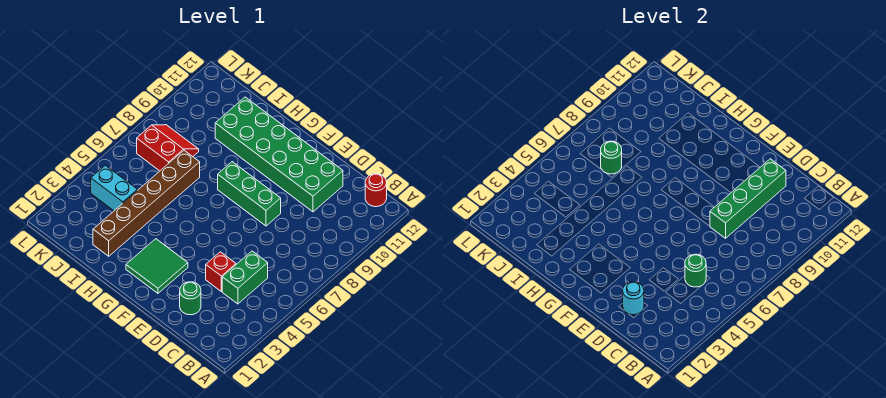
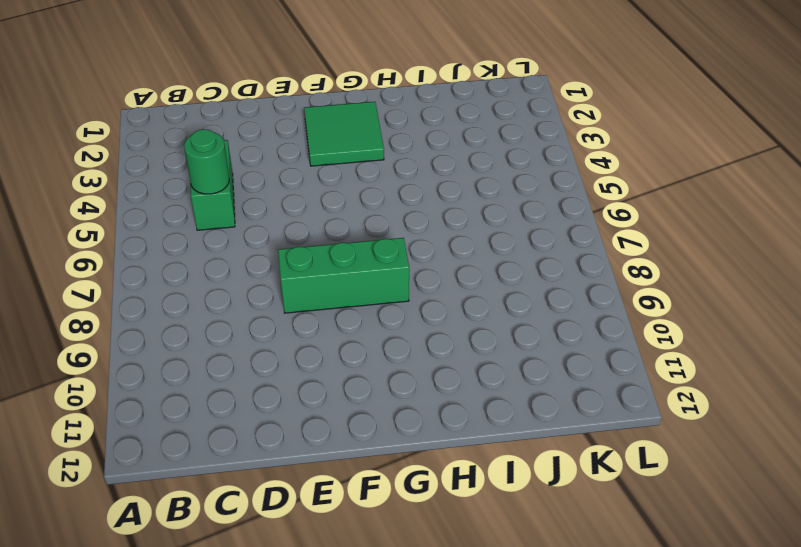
none -> red 1x1 round brick [365,174,387,207]
none -> green 1x1 round brick [180,282,201,315]
none -> red 1x1 brick [206,252,236,291]

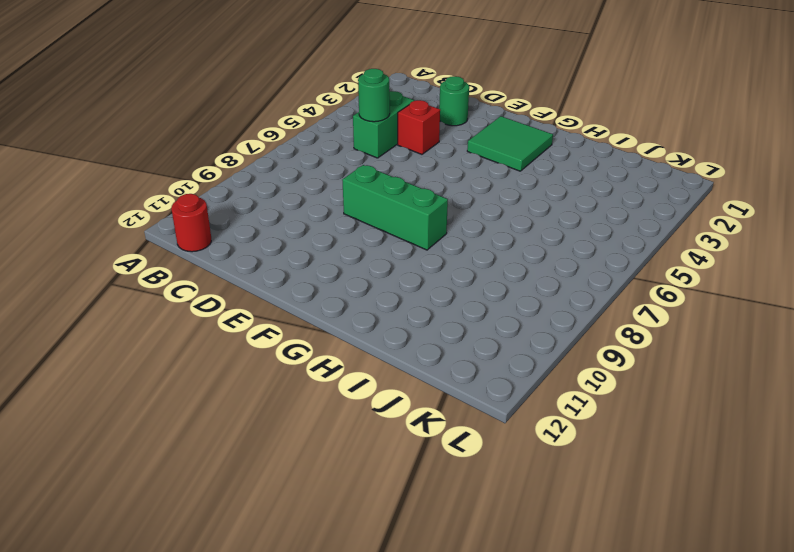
none -> green 2x6 brick [215,97,343,212]
none -> brown 1x6 brick [93,150,200,256]
none -> cyan 1x2 brick [91,165,137,211]

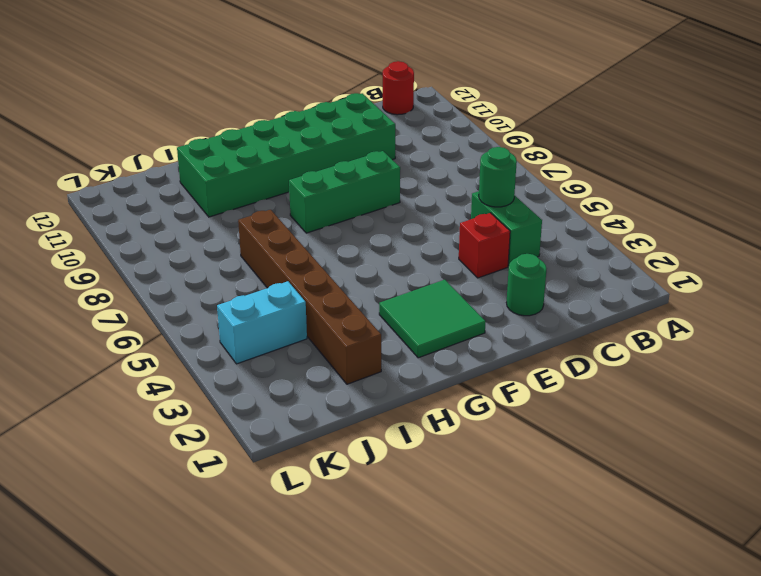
none -> red 2x2 slope [137,125,199,171]
none -> cyan 1x1 round brick [623,282,644,315]
none -> green 1x4 brick [710,159,786,238]

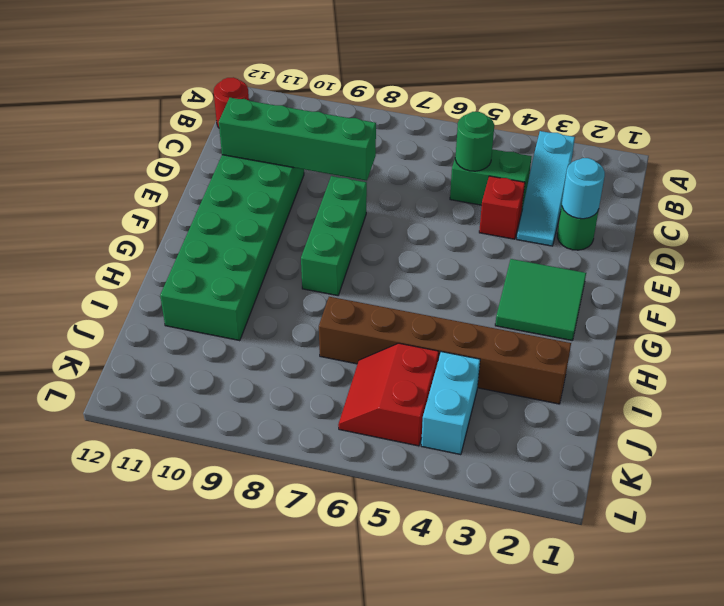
cyan 1x3 slope [517,131,575,246] -> none
red 2x2 slope [338,343,439,446] -> red 2x2 slope moved to [137,125,199,171]
none -> green 1x1 round brick [601,141,622,174]

